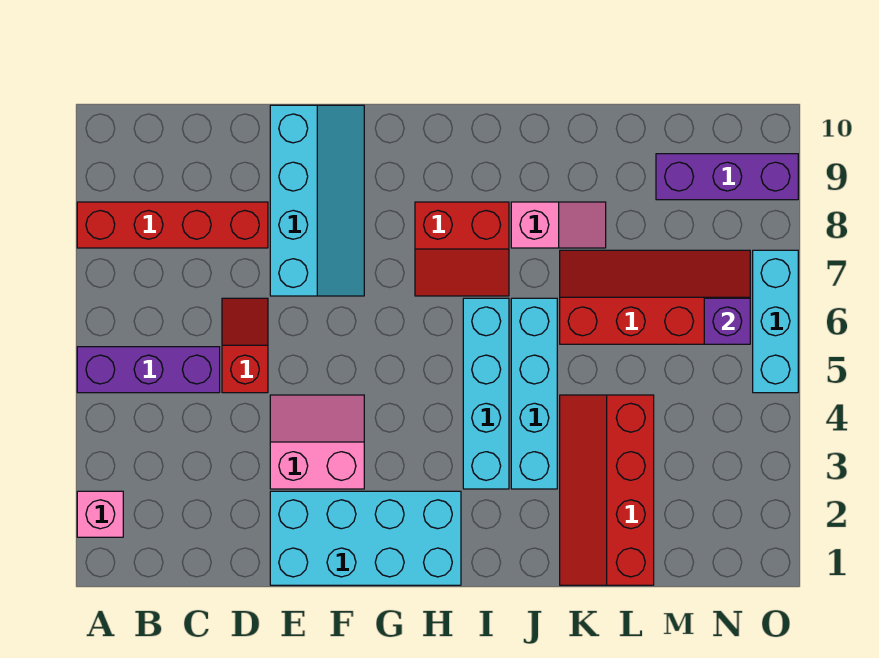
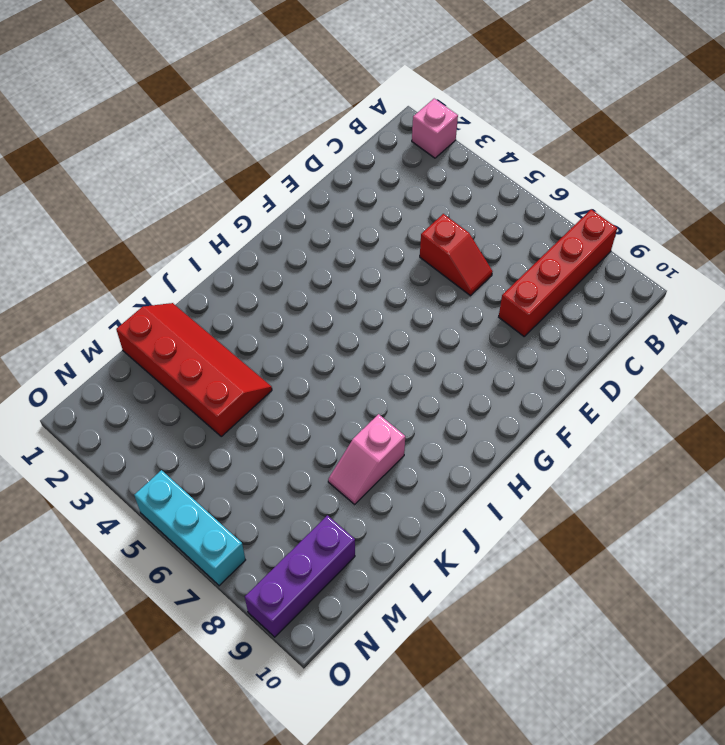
none -> purple 1x3 brick [77,347,220,393]
none -> cyan 2x4 brick [270,491,461,585]
none -> pink 2x2 slope [270,395,364,489]

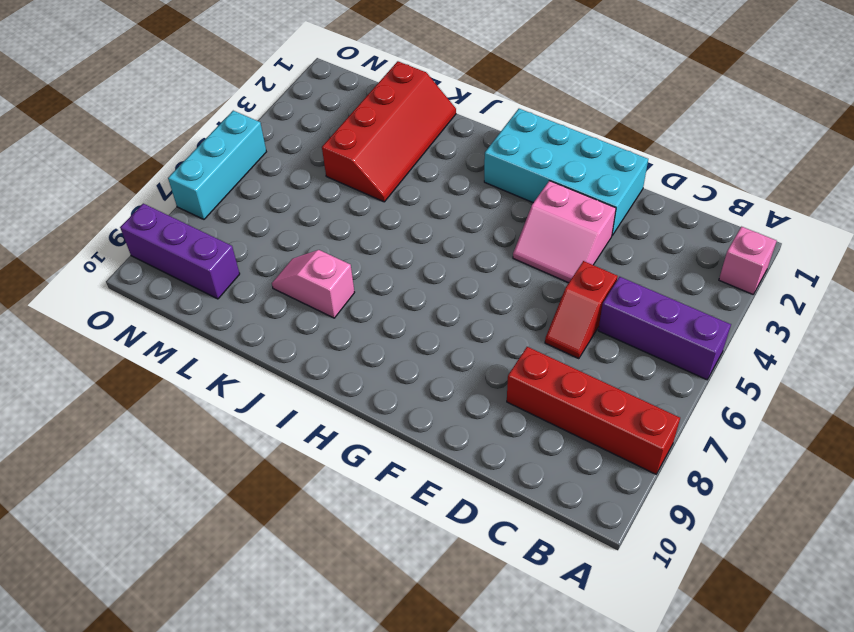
none -> cyan 2x4 slope [270,105,364,296]
none -> red 2x2 slope [415,202,509,296]
none -> cyan 1x4 brick [463,298,509,489]

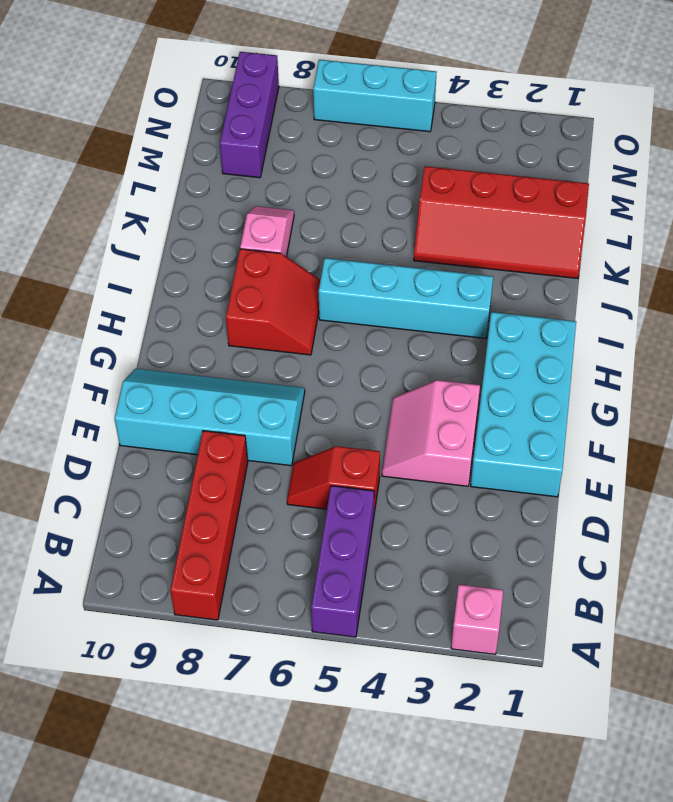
none -> cyan 1x4 brick [511,298,557,489]
none -> red 2x4 slope [560,250,750,344]
none -> purple 1x1 brick [704,298,750,344]

